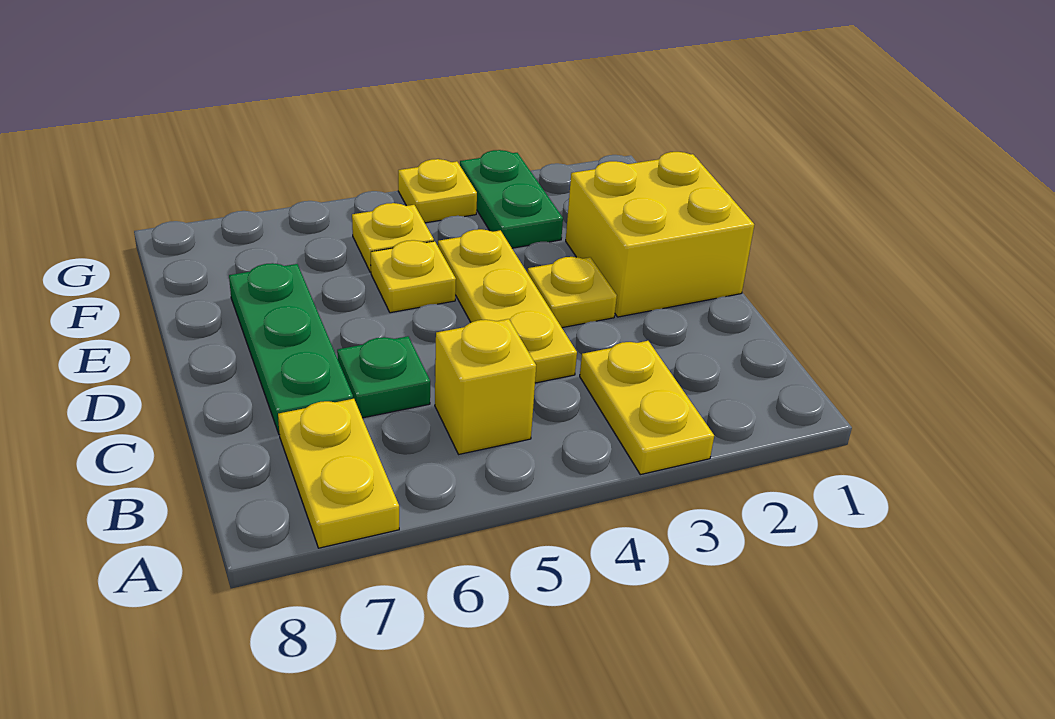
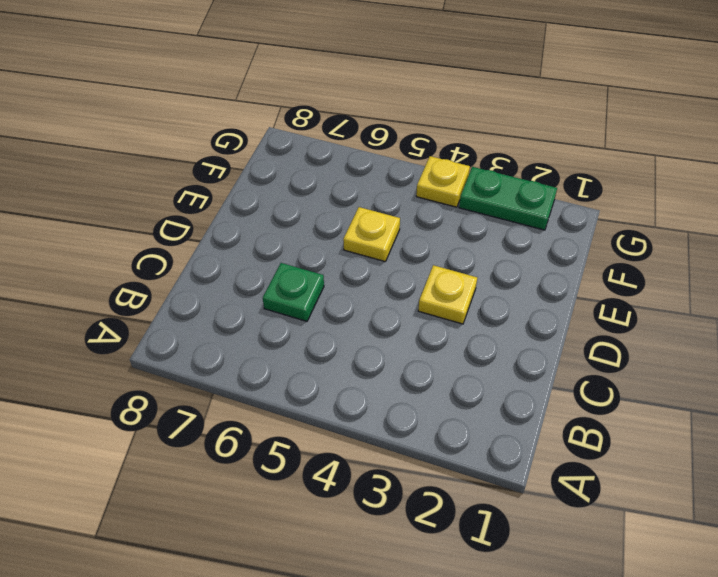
green 1x2 plate [459,167,557,230] -> green 1x2 plate turned to [460,150,563,248]
none -> yellow 1x2 plate [580,341,714,475]
none -> yellow 1x2 plate [278,399,399,548]
none -> yellow 1x1 brick [435,319,536,454]

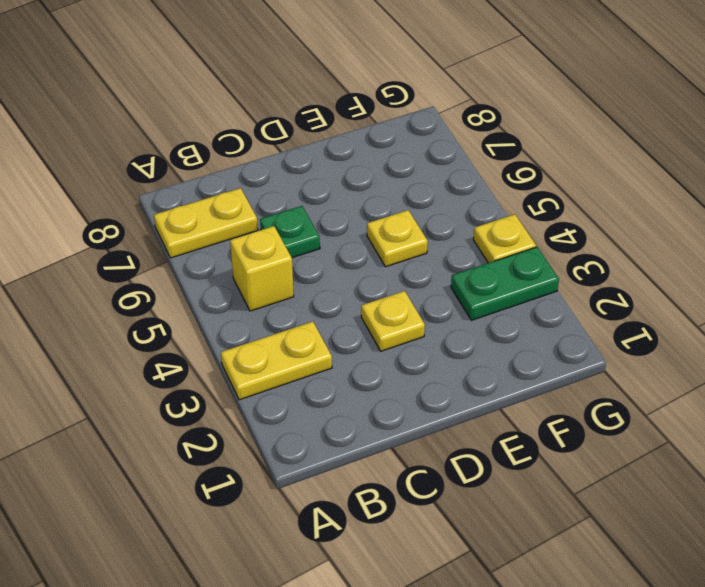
none -> yellow 1x3 plate [438,229,577,383]
none -> green 1x3 plate [229,263,353,433]
none -> yellow 2x2 brick [566,152,754,317]

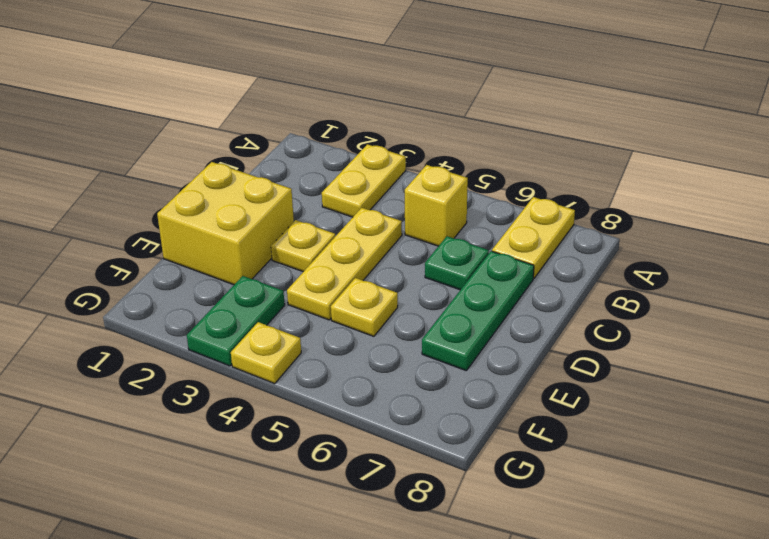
none -> yellow 1x1 plate [352,203,434,272]

